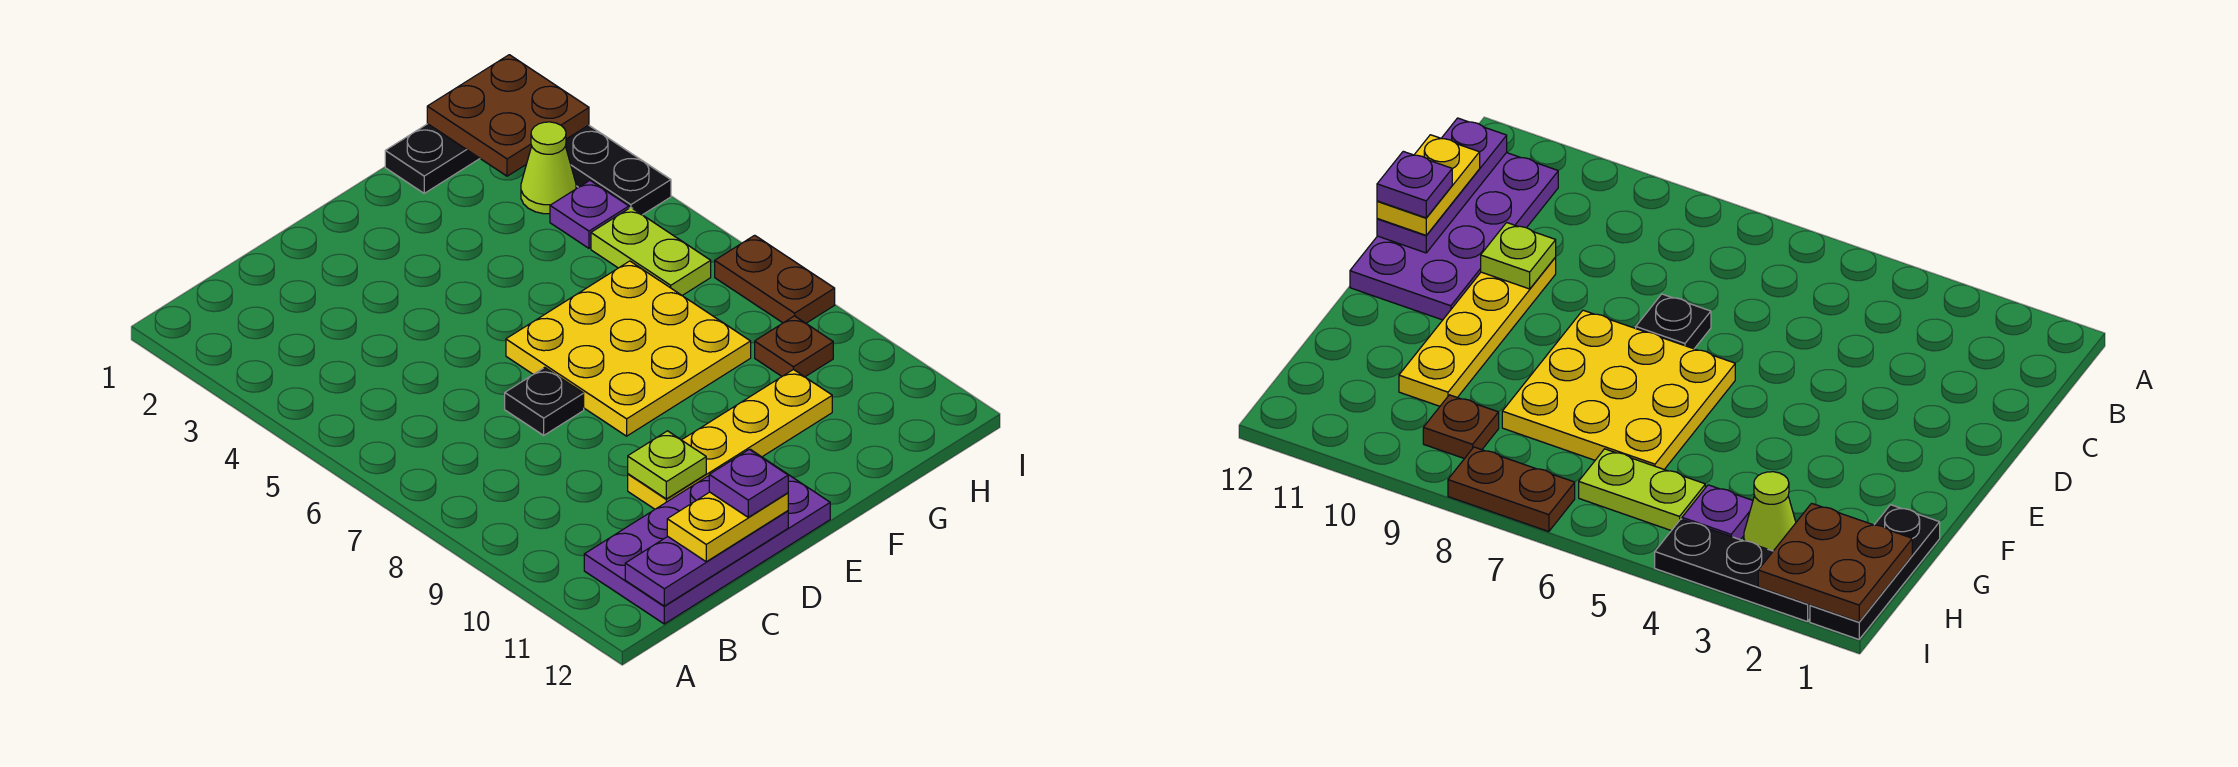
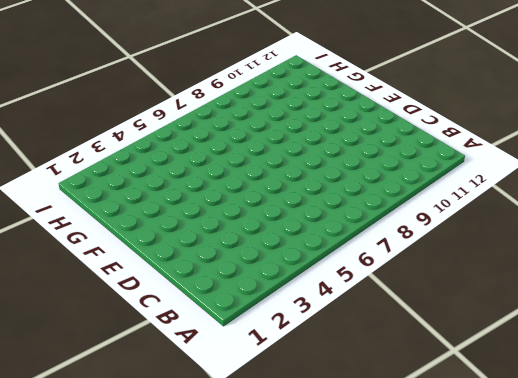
none -> purple 2x4 plate [584,450,830,624]
none -> black 1x1 plate [505,367,584,435]
none -> yellow 1x4 plate [628,369,832,509]

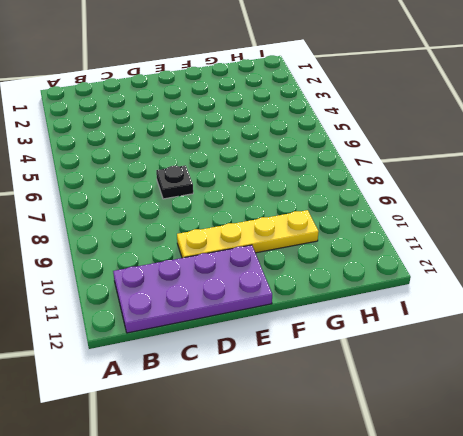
none -> yellow 3x3 plate [506,261,751,436]
none -> black 1x3 plate [385,124,480,193]
none -> lime 1x1 cone [521,122,576,214]

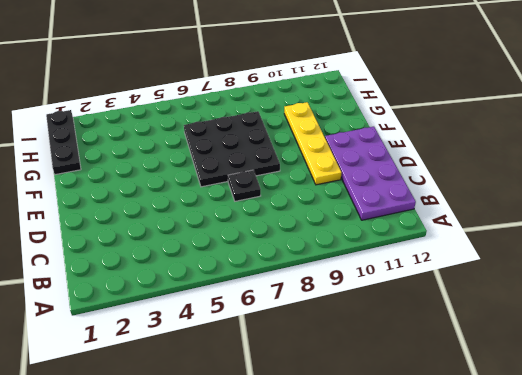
black 3x3 plate [184,111,280,187] -> yellow 3x3 plate [506,261,751,436]
none -> lime 1x1 cone [521,122,576,214]
none -> purple 1x1 plate [550,181,629,248]
none -> lime 1x2 plate [591,208,711,295]

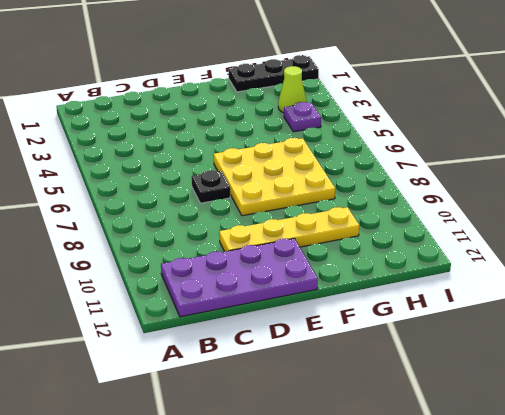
none -> lime 1x2 plate [591,208,711,295]
none -> brown 1x1 plate [755,316,833,377]
none -> black 1x3 plate [566,125,671,215]

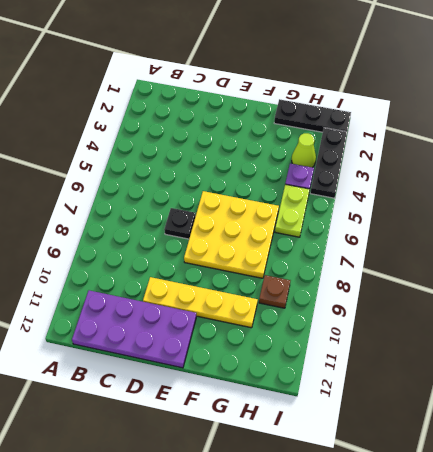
none -> brown 1x2 plate [715,235,835,323]
none -> purple 1x3 plate [625,511,788,606]
none -> lime 1x1 plate [628,431,706,499]

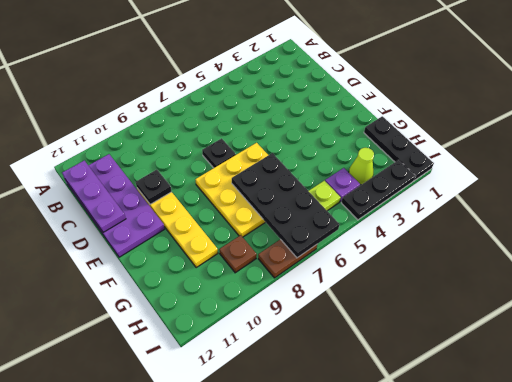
black 1x1 plate [136,170,172,204] -> lime 1x1 plate [628,431,706,499]
black 2x4 plate [232,153,339,258] -> none
none -> brown 2x2 plate [427,55,589,176]
none -> yellow 1x2 plate [667,492,788,562]
none -> purple 1x1 plate [709,449,788,517]

